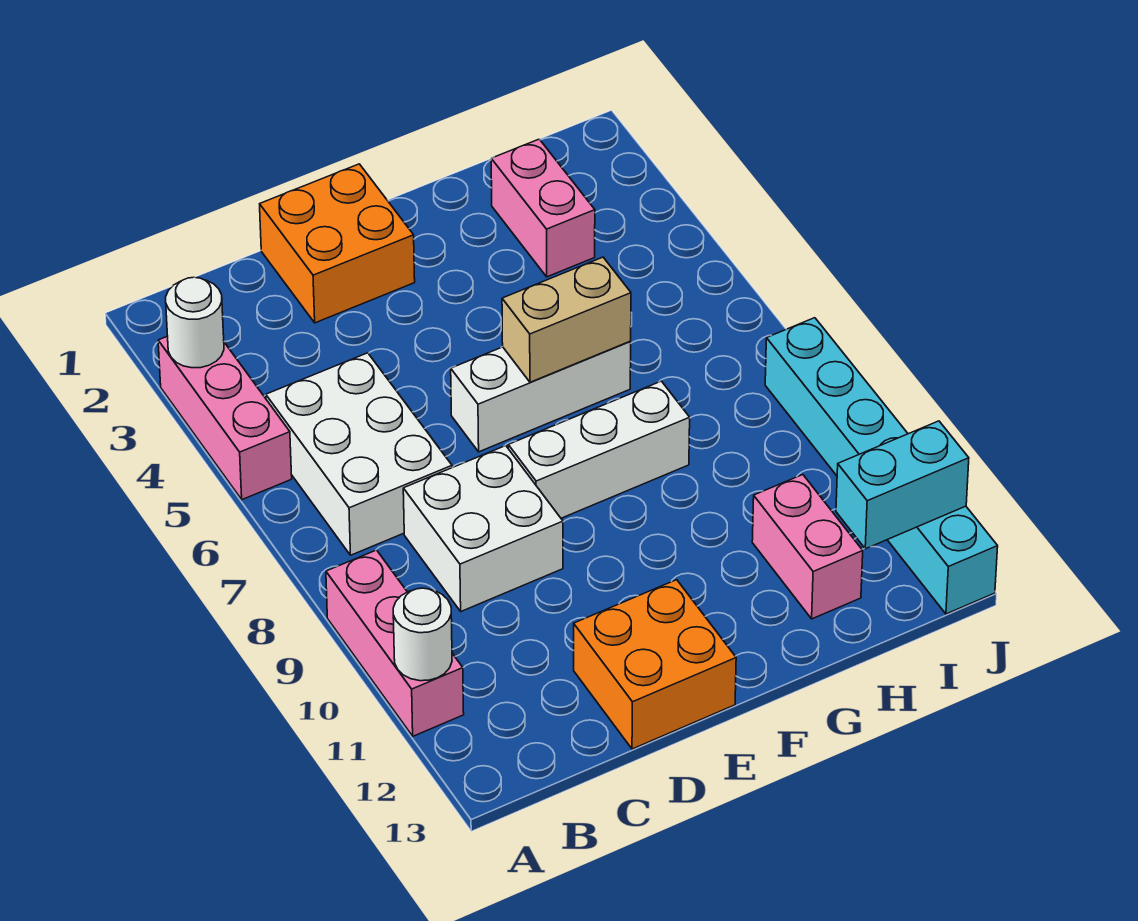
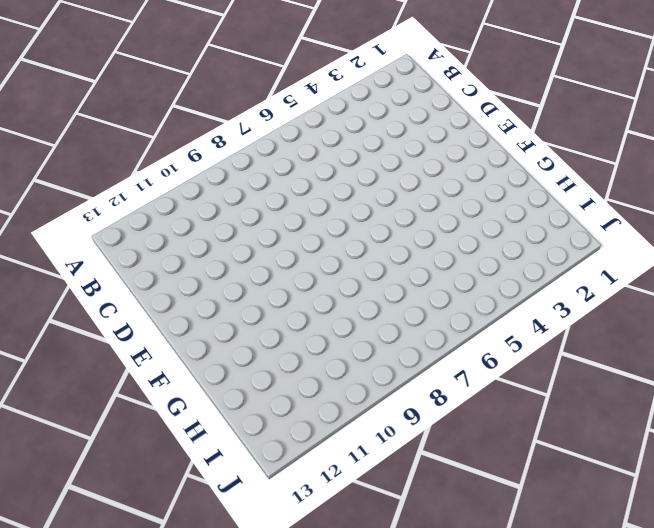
none -> pink 1x3 brick [158,336,292,500]
none -> pink 1x3 brick [326,550,464,736]
none -> white 2x3 brick [266,353,452,555]

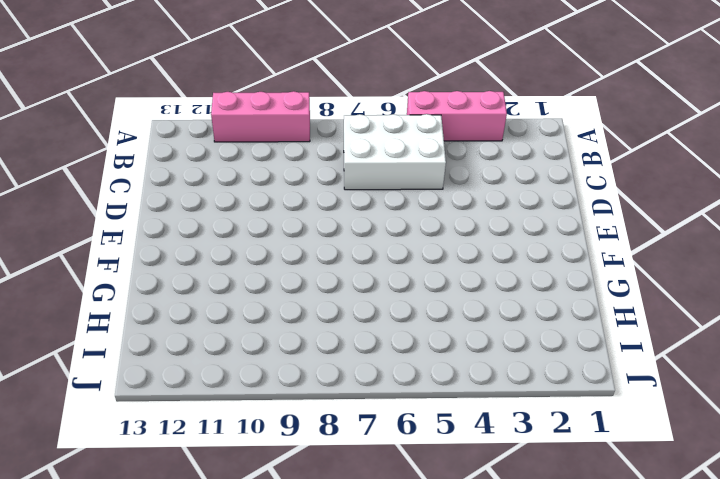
none -> white 2x2 brick [403,446,563,611]
none -> orange 2x2 brick [260,164,415,323]
none -> orange 2x2 brick [574,580,736,749]

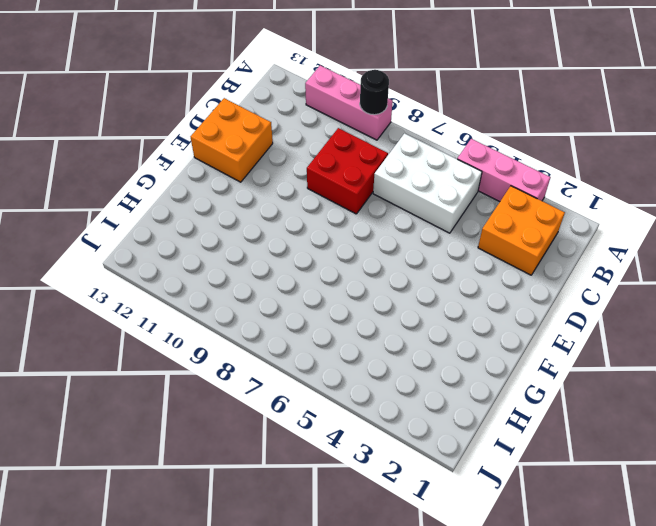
black 1x1 round brick [360,70,389,115] -> none
orange 2x2 brick [478,186,565,275] -> orange 2x2 brick moved to [260,164,415,323]
red 2x2 brick [307,128,388,214] -> white 2x2 brick [403,446,563,611]
none -> white 1x3 brick [451,342,631,452]
none -> white 1x3 brick [508,381,690,518]
none -> pink 1x2 brick [491,139,595,277]

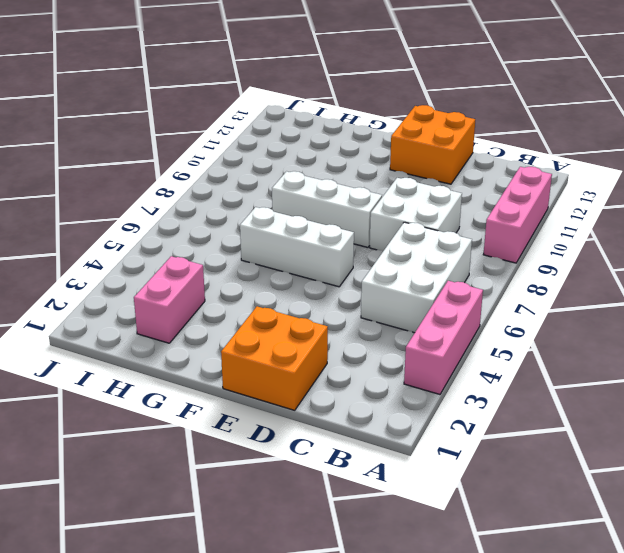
none -> pink 1x2 brick [752,475,863,619]
none -> cyan 1x6 brick [765,318,998,614]
none -> white 1x1 round brick [166,277,224,368]

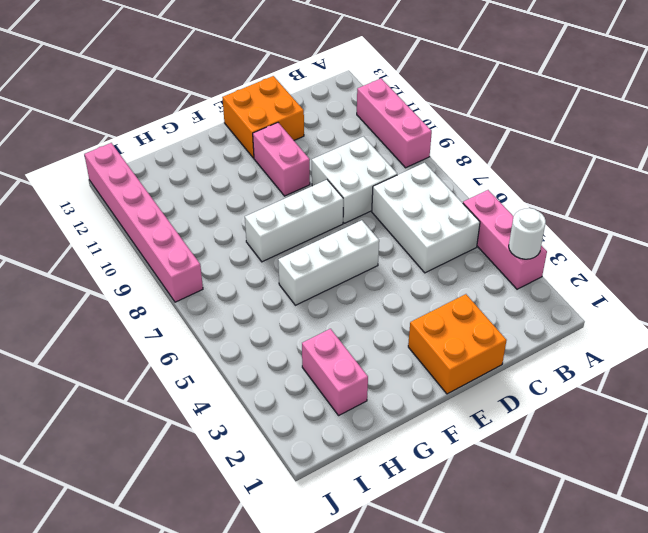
pink 1x2 brick [253,123,310,196] -> pink 1x2 brick moved to [752,475,863,619]
pink 1x6 brick [84,143,203,302] -> cyan 1x6 brick [765,318,998,614]
none -> white 1x1 round brick [393,588,452,681]
none -> tan 1x2 brick [502,257,631,382]
none -> cyan 1x2 brick [836,421,969,549]

